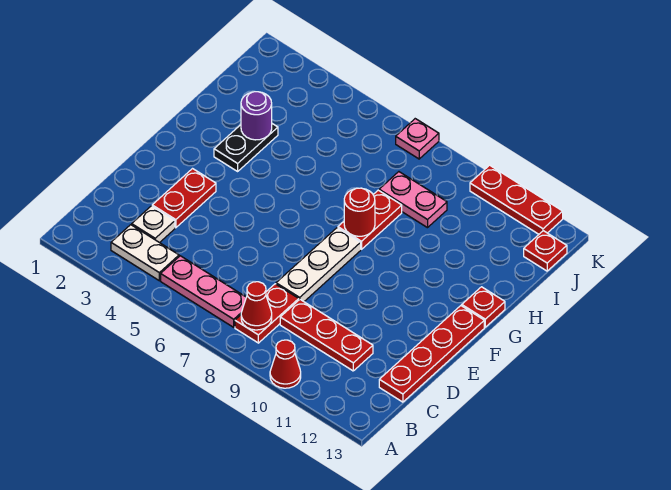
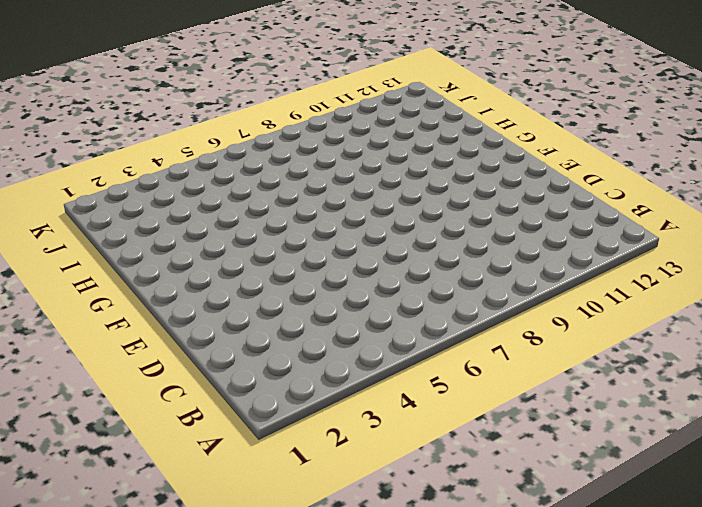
none -> red 1x1 cone [270,340,301,388]
none -> white 1x2 plate [111,225,179,281]
none -> pink 1x3 plate [161,256,246,327]

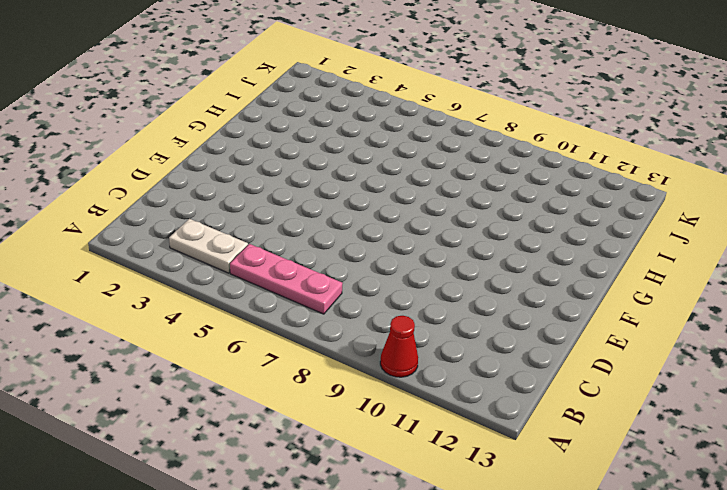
none -> red 1x2 plate [235,284,299,343]
none -> white 1x1 plate [132,206,175,243]
none -> red 1x3 plate [280,300,373,371]

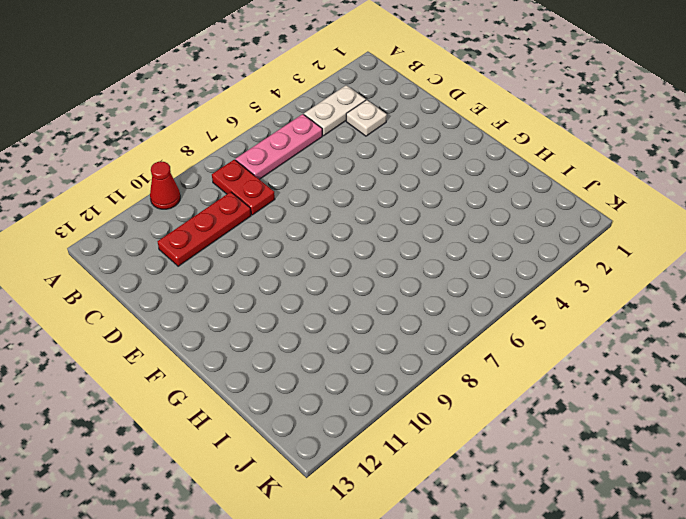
none -> red 1x4 plate [379,306,484,402]
none -> red 1x2 plate [152,169,216,228]
none -> white 1x3 plate [276,228,361,301]

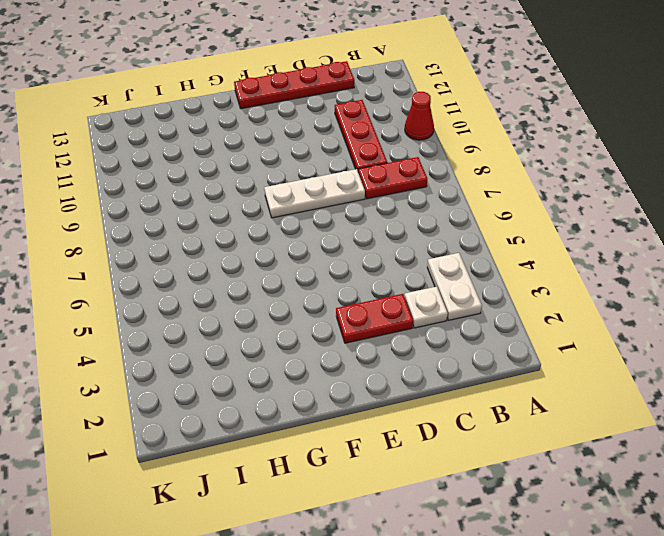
none -> pink 1x3 plate [161,256,246,327]
none -> black 1x2 plate [214,124,278,171]
none -> red 1x2 plate [338,190,402,249]

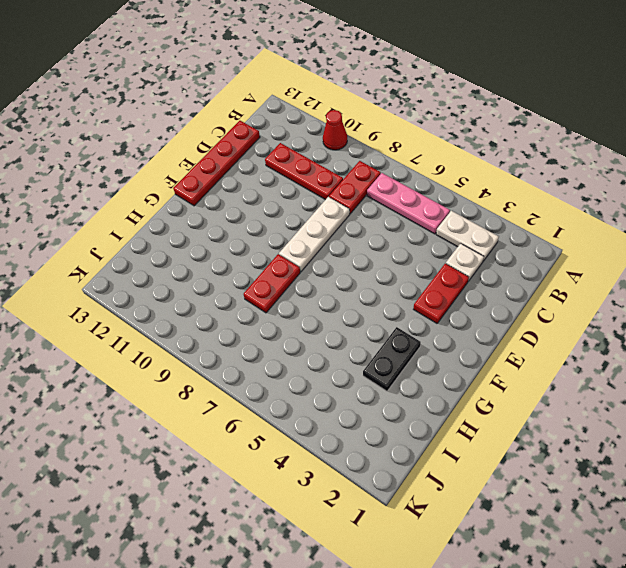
none -> red 1x1 plate [462,287,505,327]
none -> pink 1x2 plate [379,172,447,228]
none -> red 1x1 plate [524,231,567,271]

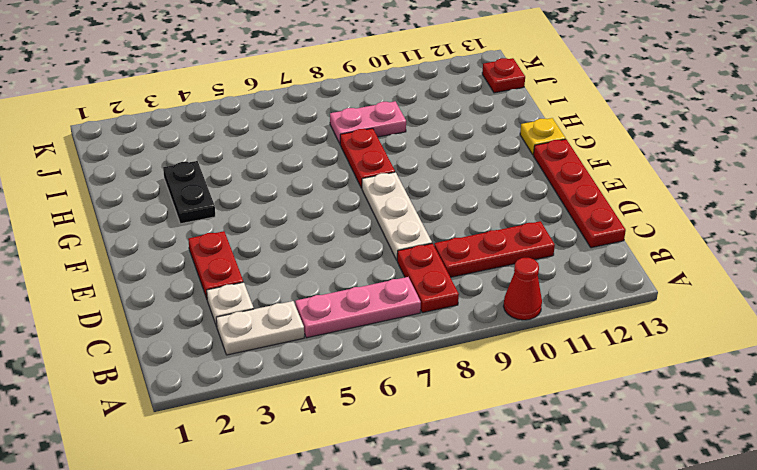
yellow 1x1 plate [520,118,566,155] -> red 1x1 plate [462,287,505,327]
none -> pink 1x1 plate [396,119,439,159]
none -> red 1x3 plate [470,165,563,234]
none -> red 1x1 cone [241,282,272,330]

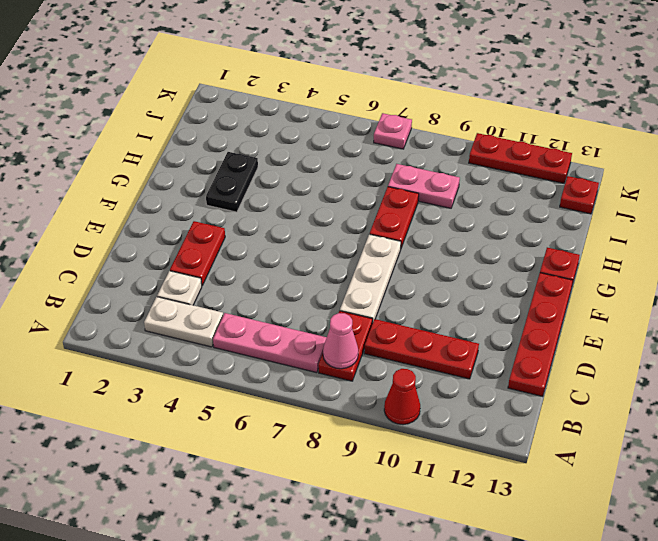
pink 1x1 cone [323,313,358,369] -> red 1x1 cone [241,282,272,330]
none -> red 1x1 round brick [344,188,375,236]
none -> purple 1x1 round brick [241,92,272,140]

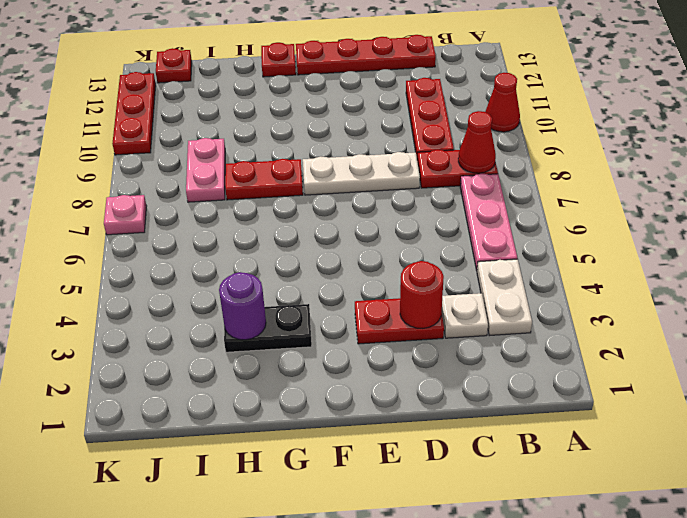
red 1x1 round brick [400,261,444,328] -> red 1x1 round brick moved to [344,188,375,236]

